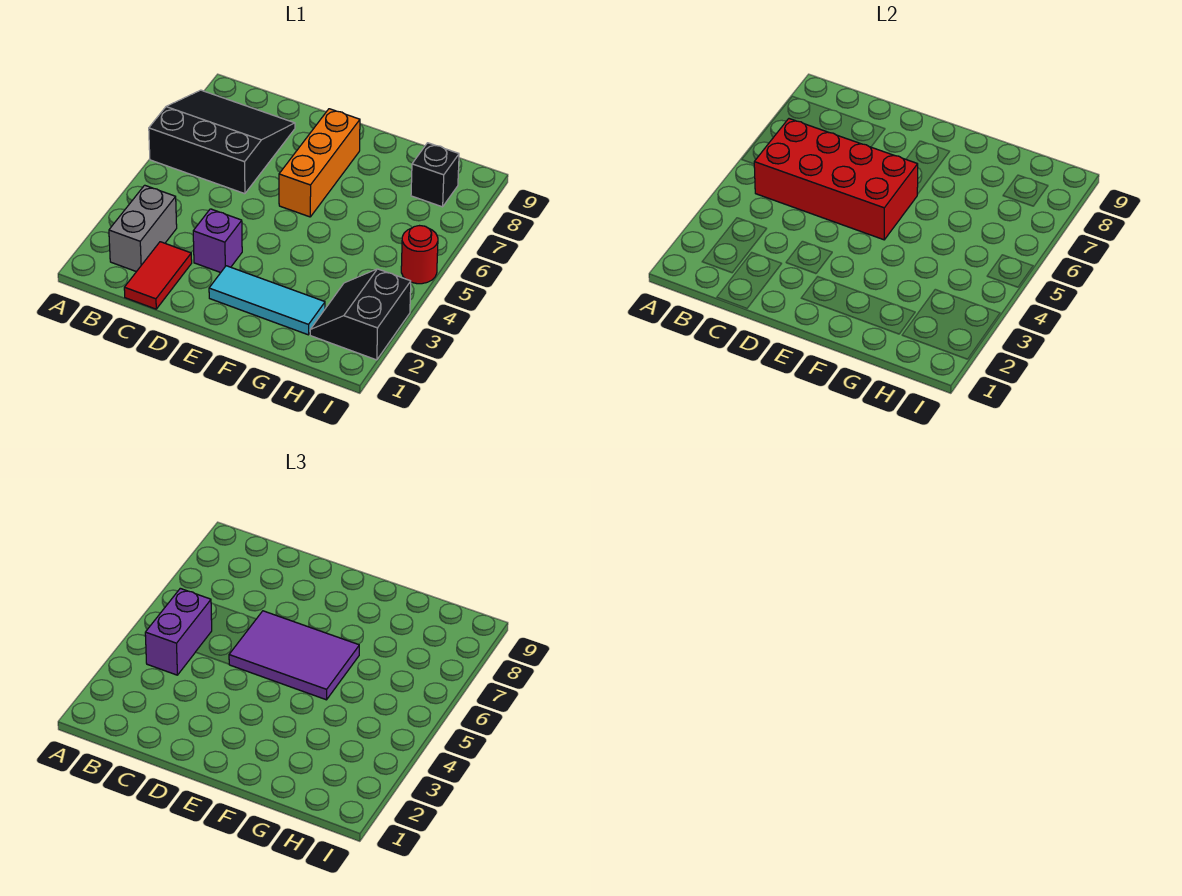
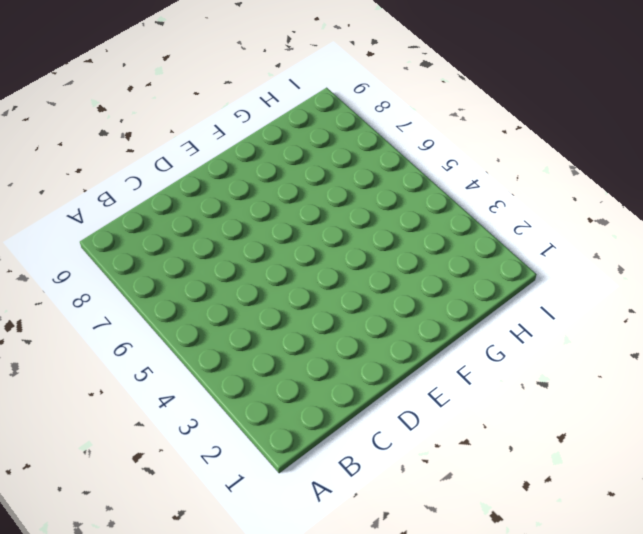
none -> black 3x3 slope [149,90,295,194]
none -> grey 1x2 brick [109,185,177,272]
none -> red 1x2 tile [124,242,192,309]

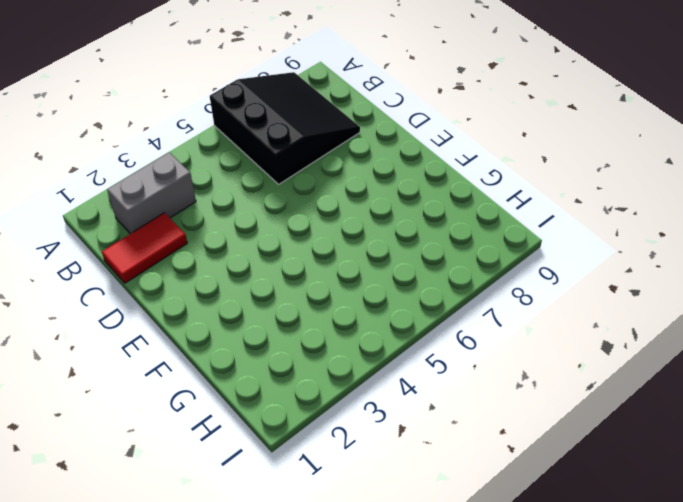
none -> purple 1x1 brick [193,209,242,273]
none -> cyan 1x3 tile [209,266,325,335]
none -> orange 1x3 brick [279,109,360,217]

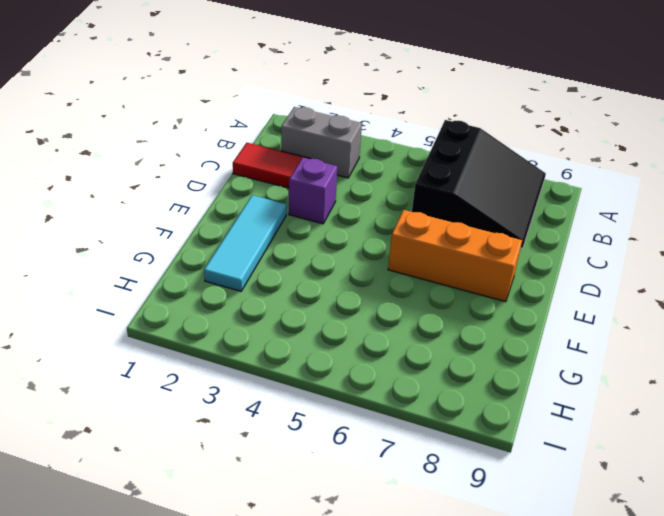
none -> black 2x2 slope [310,269,411,360]
none -> black 1x1 brick [411,143,459,207]
none -> red 1x1 round brick [401,226,438,284]

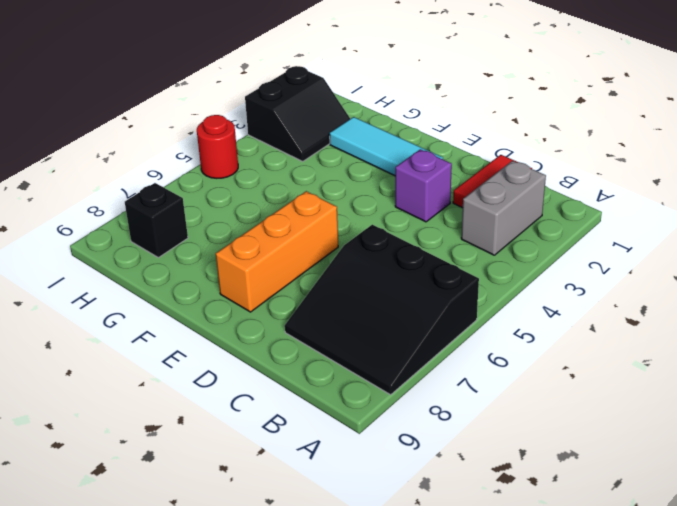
none -> red 2x4 brick [754,119,918,240]
none -> purple 1x2 brick [145,588,212,675]
none -> purple 2x3 tile [229,611,359,700]

